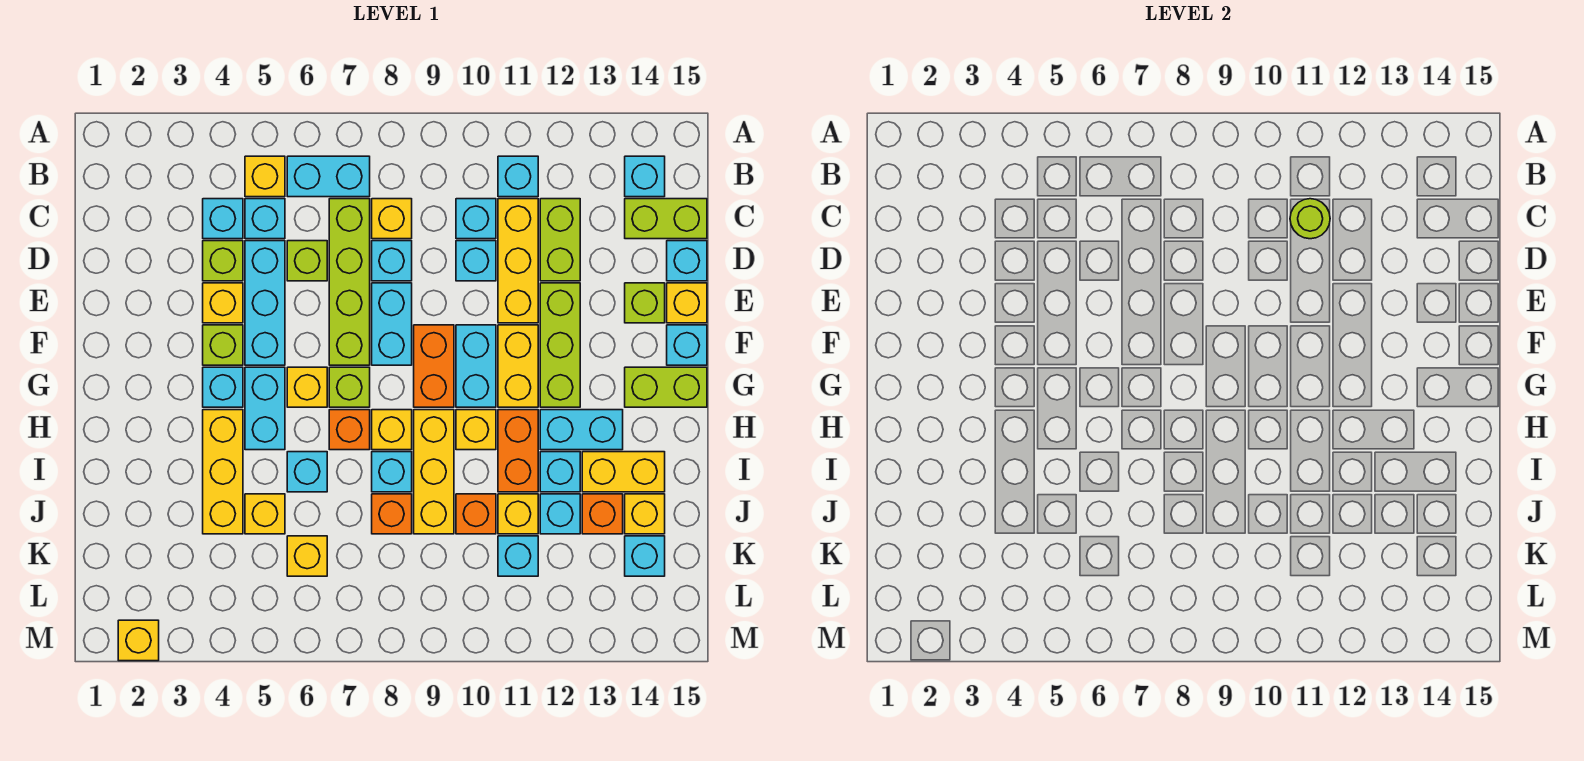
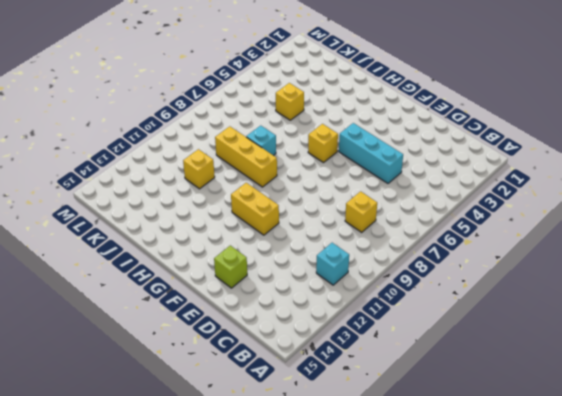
none -> yellow 1x1 brick [245,156,285,197]
none -> cyan 1x2 brick [287,156,370,197]
none -> cyan 1x1 brick [625,156,665,197]
none -> cyan 1x1 brick [203,199,243,239]

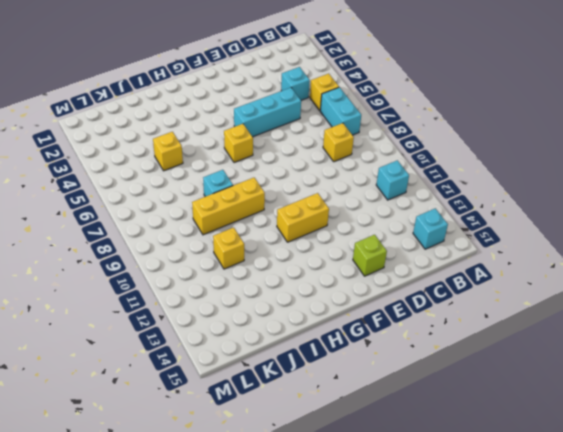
none -> cyan 1x1 brick [245,199,285,239]
none -> lime 1x4 brick [329,199,370,365]
none -> cyan 1x1 brick [456,199,496,239]
none -> yellow 1x3 brick [498,199,538,323]

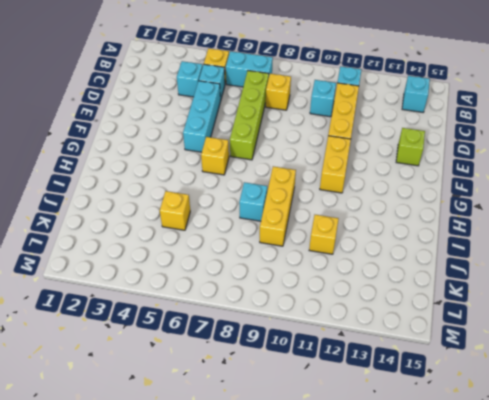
none -> lime 1x2 brick [540,199,580,281]
none -> lime 1x2 brick [625,199,707,239]
none -> lime 1x1 brick [203,241,243,281]
none -> lime 1x1 brick [287,241,327,281]

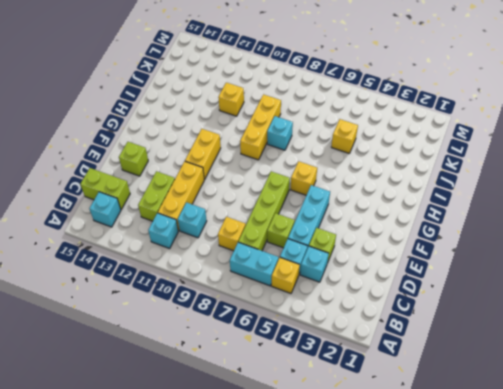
none -> cyan 1x1 brick [372,241,412,281]
none -> cyan 1x1 brick [456,241,496,281]
none -> cyan 1x1 brick [667,241,707,281]
none -> yellow 1x1 brick [203,283,243,323]

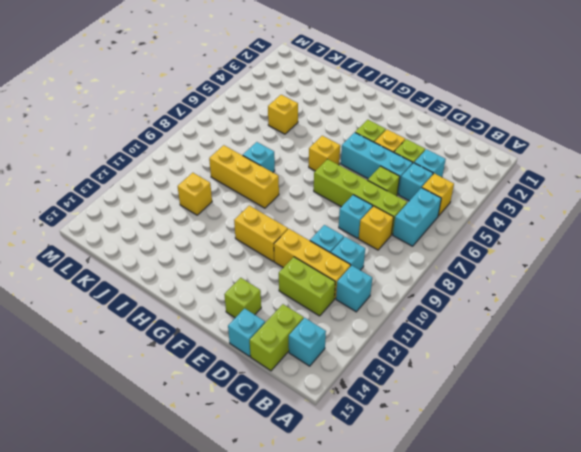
none -> cyan 1x2 brick [372,283,412,365]
none -> lime 1x3 brick [540,283,580,407]
none -> yellow 1x1 brick [667,283,707,323]
none -> orange 1x2 brick [414,325,454,407]

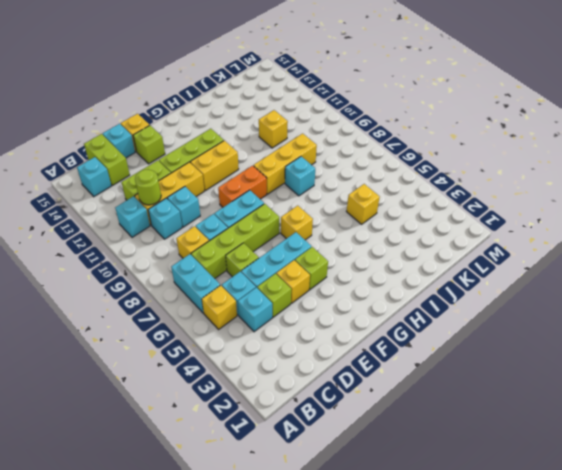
none -> cyan 1x2 brick [456,325,496,407]
none -> cyan 1x1 brick [667,325,707,365]
none -> cyan 1x1 brick [203,367,243,407]
none -> cyan 1x2 brick [245,367,285,450]

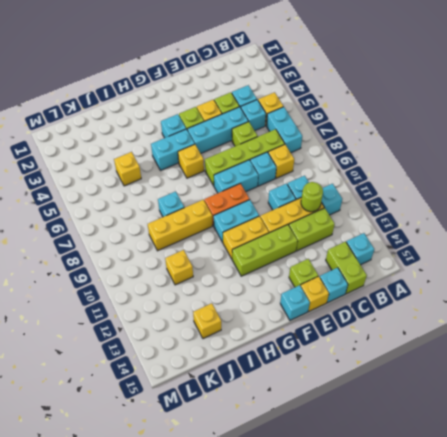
none -> lime 1x1 brick [329,367,370,407]
none -> lime 1x2 brick [625,367,707,407]
none -> yellow 1x3 brick [203,410,243,534]
none -> orange 1x1 brick [329,410,370,450]

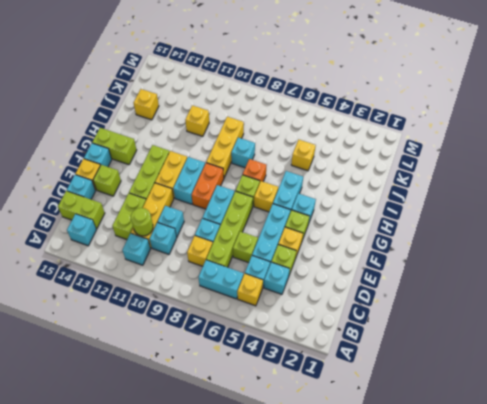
none -> yellow 1x3 brick [203,410,243,534]
none -> yellow 1x1 brick [372,410,412,450]
none -> yellow 1x1 brick [456,410,496,450]
none -> orange 1x2 brick [498,410,538,492]

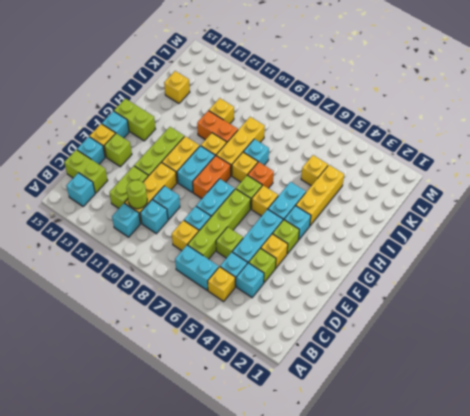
orange 1x2 brick [197,111,238,142] -> orange 1x2 brick turned to [498,410,538,492]
none -> cyan 1x2 brick [540,410,623,450]
none -> cyan 1x1 brick [287,452,327,492]
none -> cyan 1x1 brick [540,452,580,492]
none -> yellow 1x2 brick [582,452,665,492]

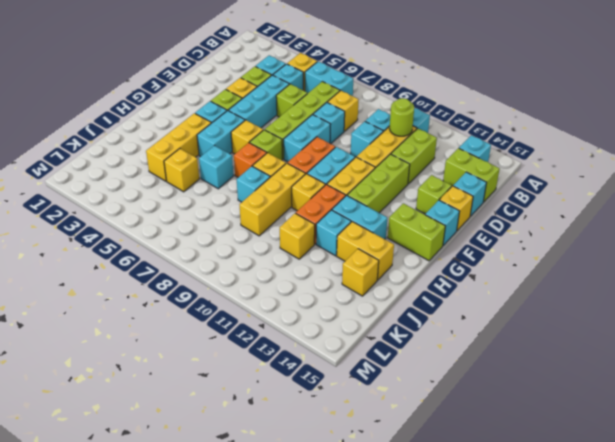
none -> orange 1x1 brick [372,494,412,534]
none -> orange 1x1 brick [456,494,496,534]
none -> cyan 1x1 brick [540,494,580,534]
none -> orange 1x1 brick [582,494,623,534]

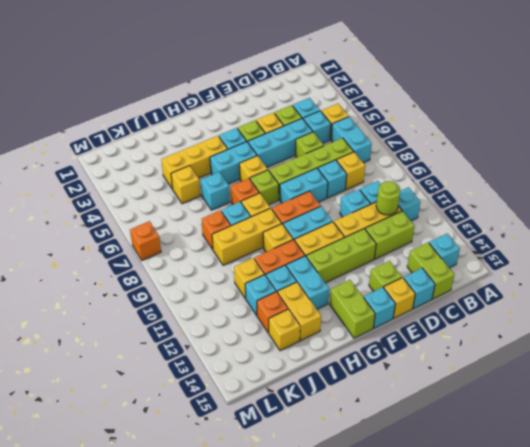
orange 1x1 brick [130,221,161,260] -> orange 1x1 brick moved to [456,494,496,534]
none -> yellow 1x1 brick [287,536,327,576]
none -> cyan 1x1 brick [498,536,538,576]
none -> cyan 1x1 brick [625,536,665,576]
none -> yellow 1x1 brick [118,620,159,661]

